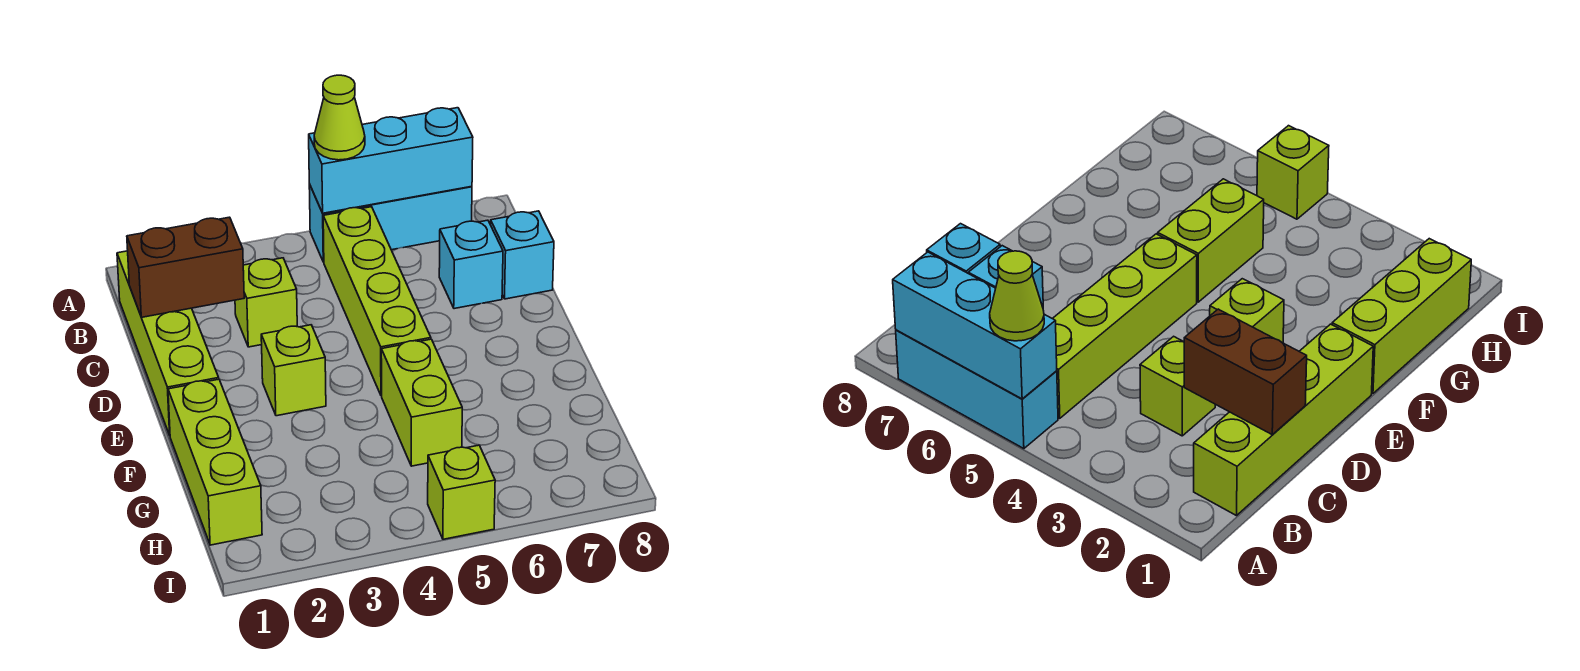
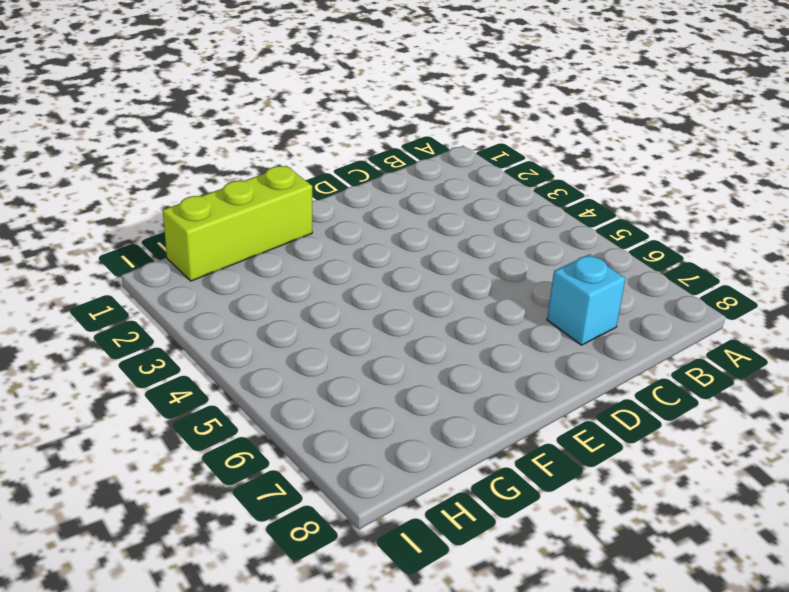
none -> cyan 1x3 brick [309,184,472,262]
none -> lime 1x4 brick [117,251,219,435]
none -> lime 1x4 brick [323,207,431,396]

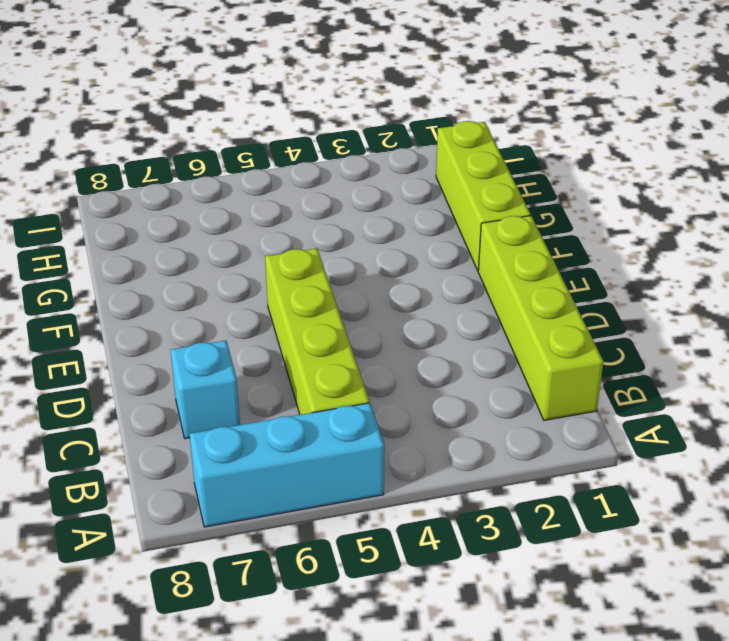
none -> lime 1x1 brick [235,258,297,347]
none -> cyan 1x1 brick [491,211,554,299]
none -> lime 1x1 brick [261,325,326,416]

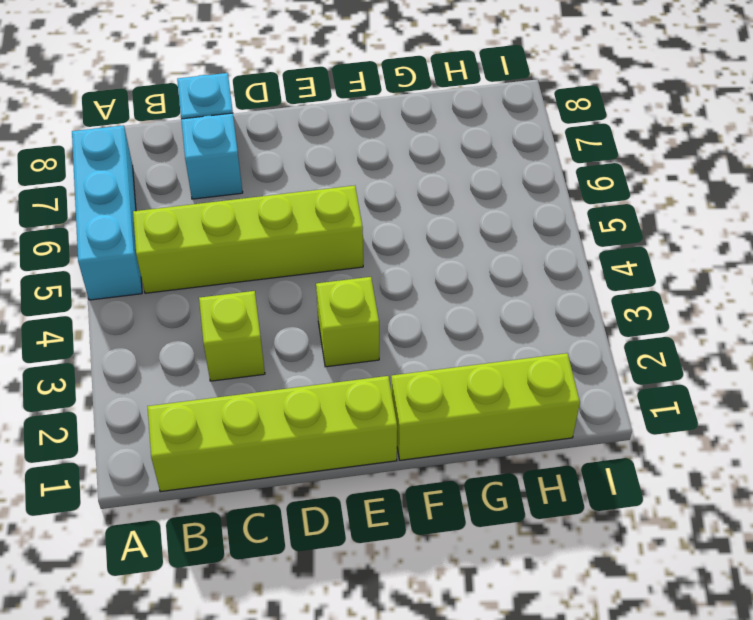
none -> lime 1x2 brick [381,339,462,466]
none -> lime 1x1 brick [428,445,495,539]
none -> cyan 1x3 brick [309,108,473,213]

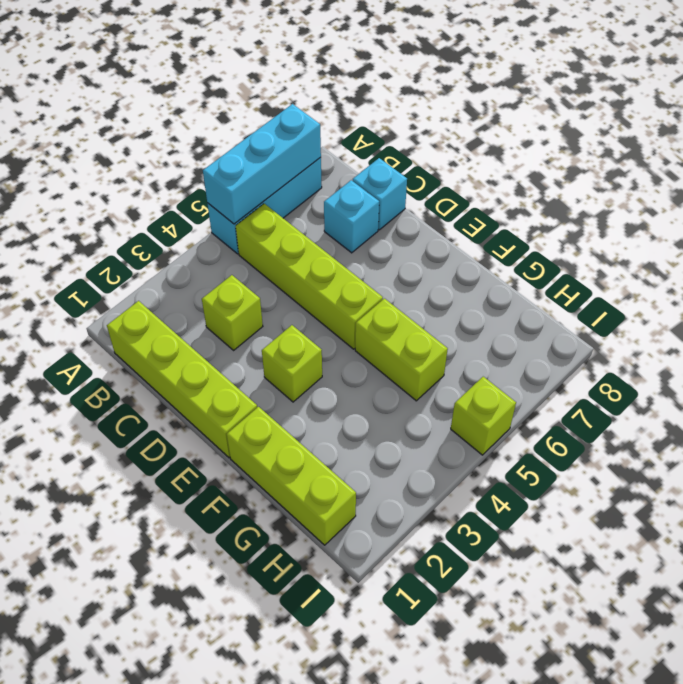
none -> brown 1x2 brick [127,217,244,317]
none -> lime 1x1 cone [314,75,365,160]

